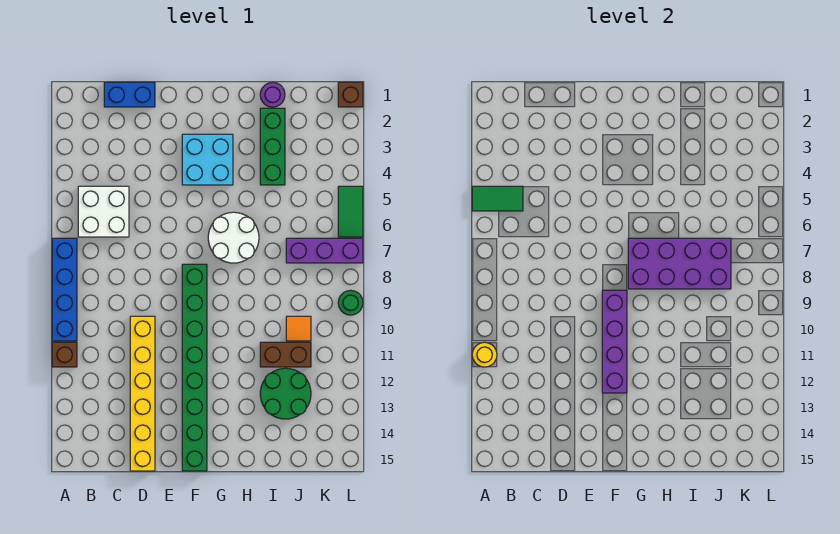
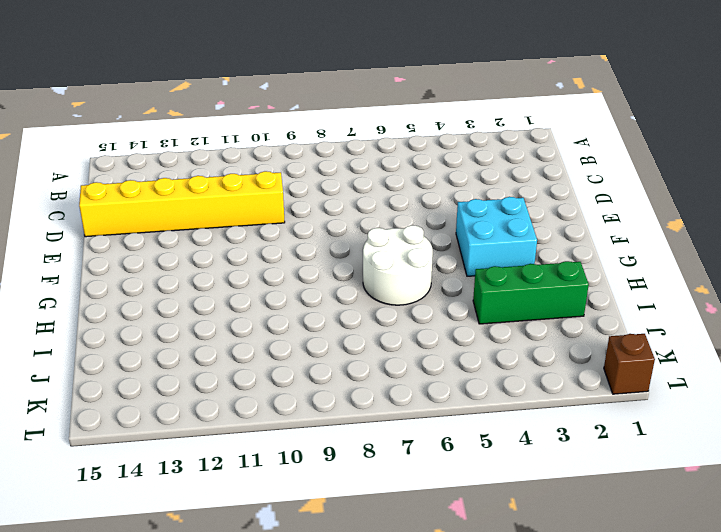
none -> blue 1x4 brick [52,238,77,341]
none -> brown 1x1 brick [52,342,77,367]
none -> white 2x2 brick [78,186,129,237]

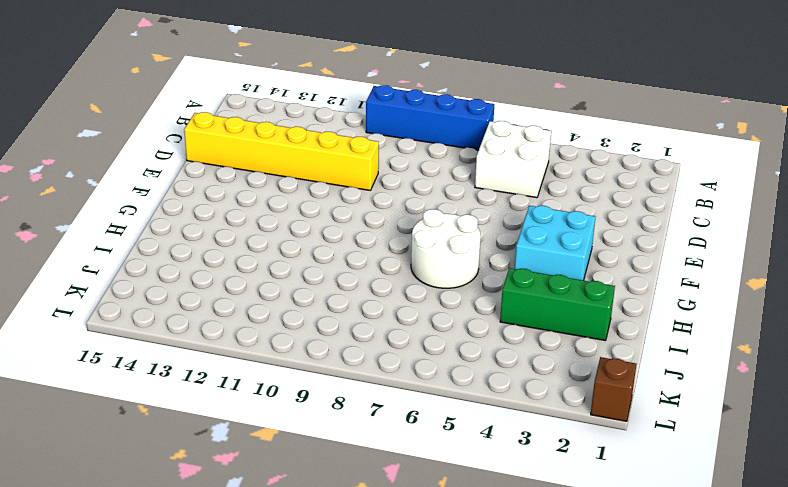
none -> brown 1x1 brick [52,342,77,367]
none -> blue 1x2 brick [104,82,155,107]
none -> green 1x8 brick [182,264,207,471]

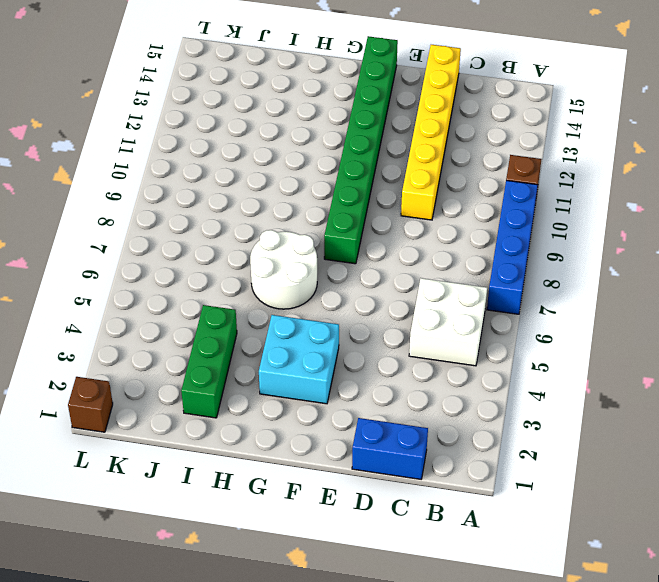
none -> purple 1x1 round brick [260,82,285,107]
none -> brown 1x2 brick [260,342,311,367]
none -> green 2x2 round brick [260,368,311,419]

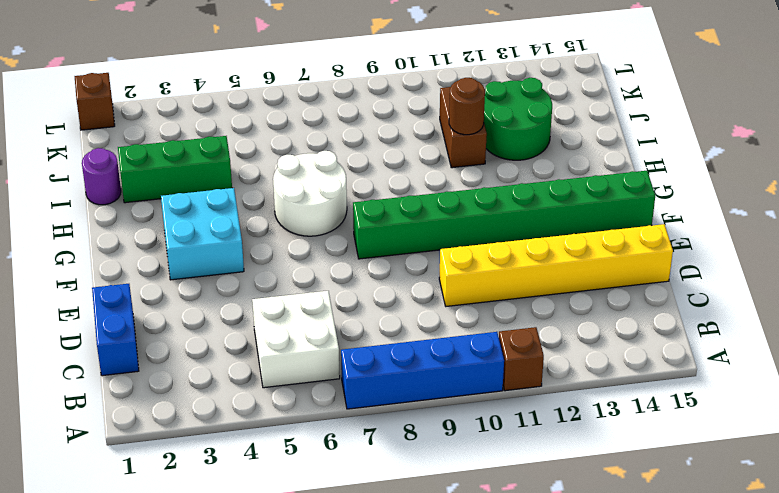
brown 1x1 round brick [449,78,485,135] -> none
none -> purple 1x3 brick [286,238,363,263]
none -> orange 1x1 tile [286,316,311,341]
none -> green 1x2 tile [338,186,363,237]

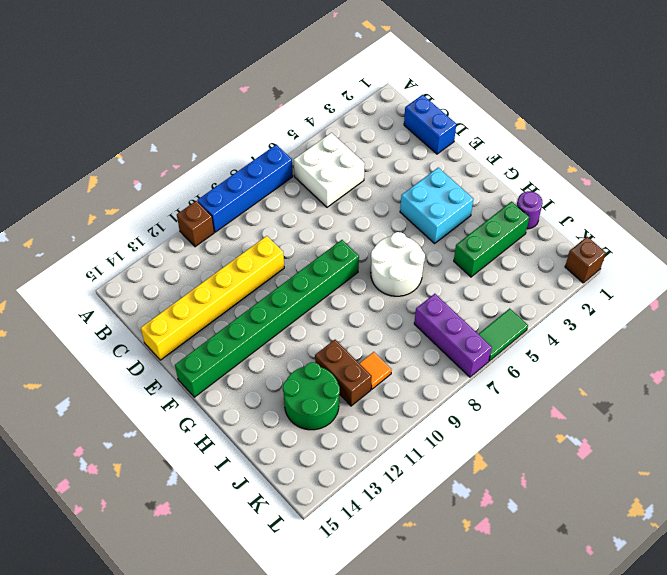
none -> green 1x1 round brick [338,290,363,315]
none -> green 1x2 tile [472,186,523,211]
none -> yellow 1x1 round brick [472,342,497,367]

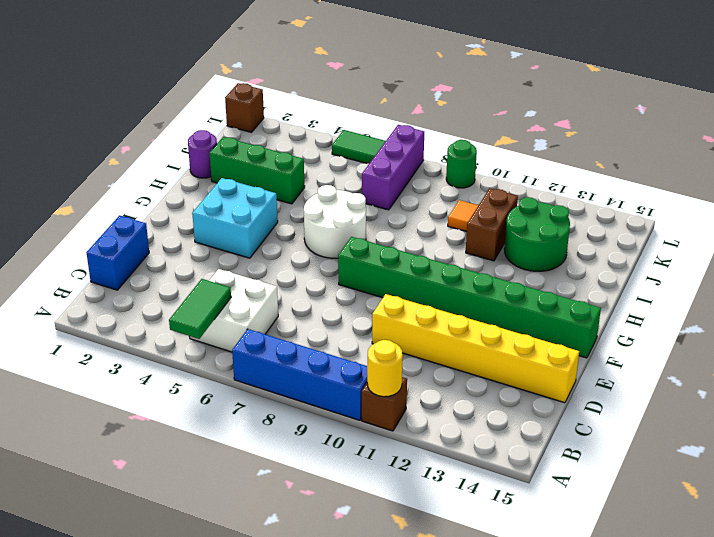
none -> purple 1x4 brick [602,290,627,393]
none -> purple 2x4 brick [628,238,731,289]

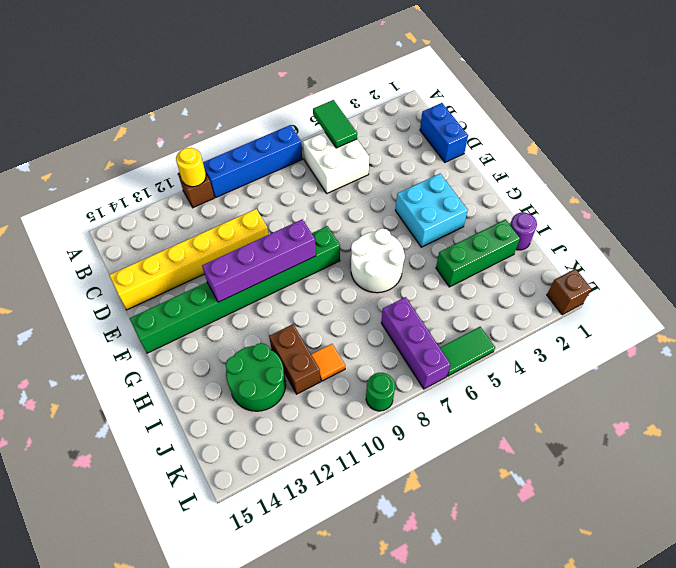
none -> purple 2x4 brick [628,238,731,289]

